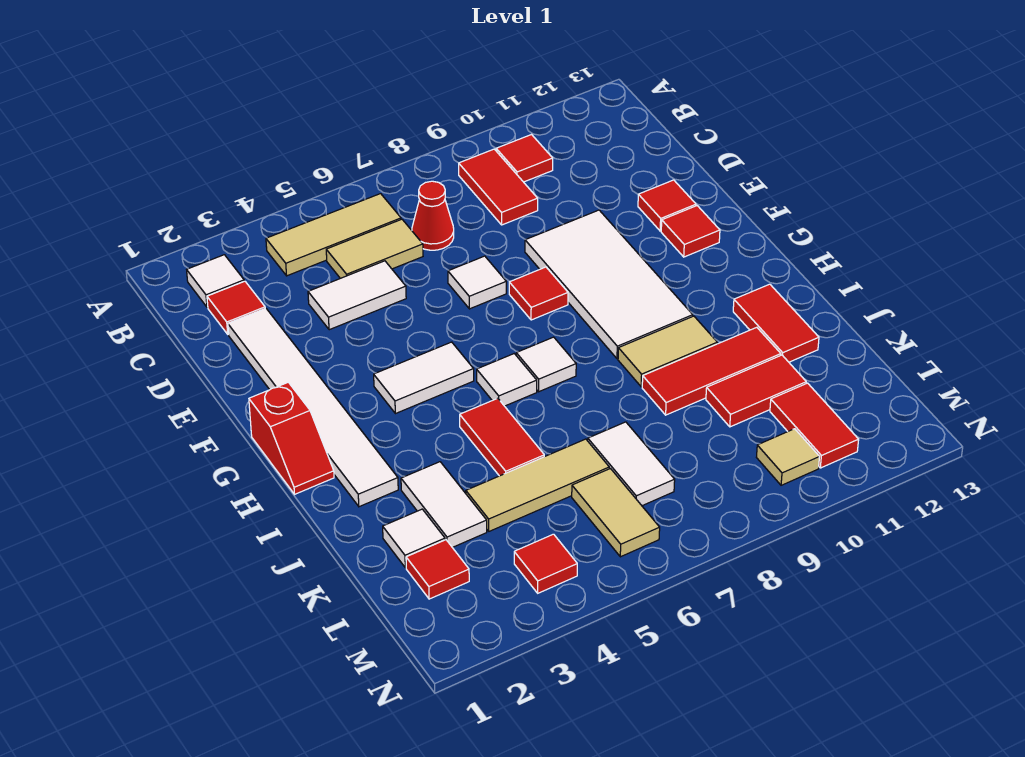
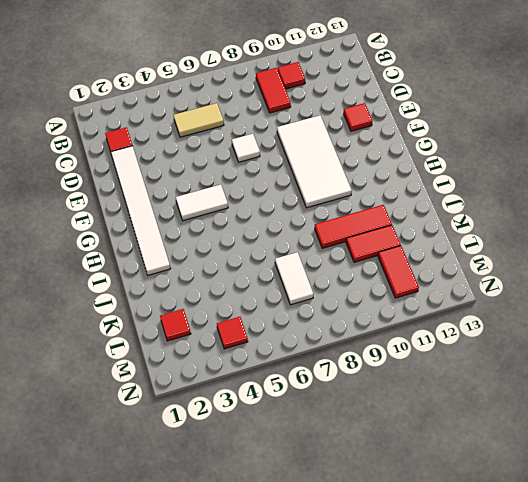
none -> white 1x1 tile [187,255,244,307]
none -> tan 1x3 tile [266,194,401,276]
none -> red 1x1 cone [412,181,454,250]
none -> white 1x2 tile [308,261,406,330]

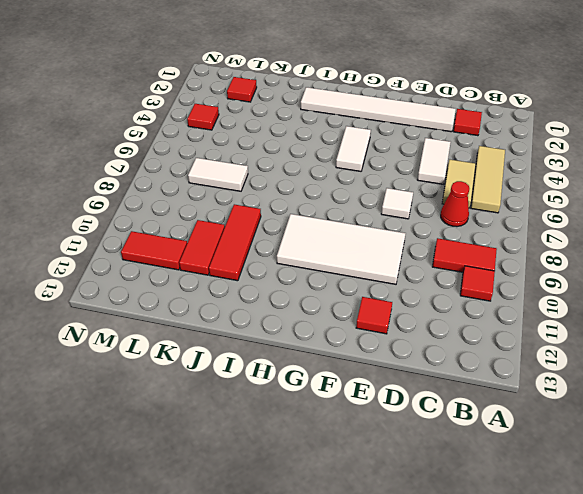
none -> white 1x1 tile [187,255,244,307]
none -> red 1x1 tile [509,267,568,320]
none -> red 1x1 tile [661,206,720,257]
none -> red 1x2 slope [249,382,334,494]

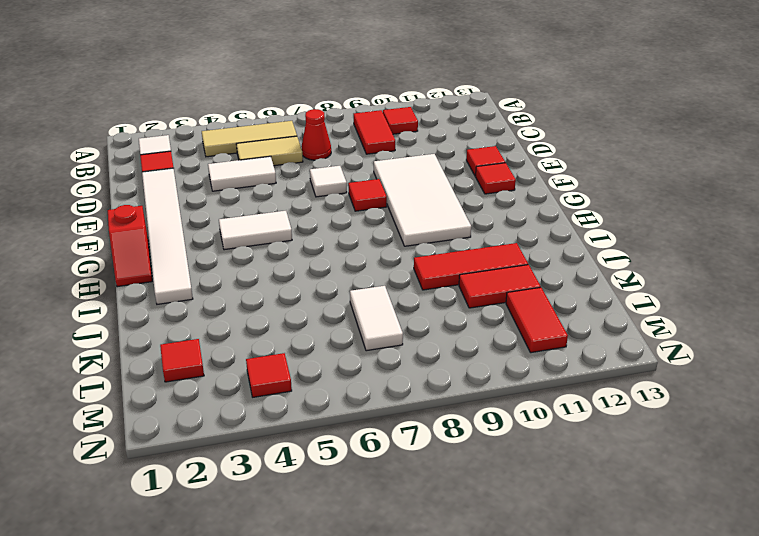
none -> white 1x1 tile [477,354,537,406]
none -> white 1x1 tile [516,337,576,392]
none -> red 1x2 tile [460,398,544,476]
none -> tan 1x2 tile [618,316,717,387]

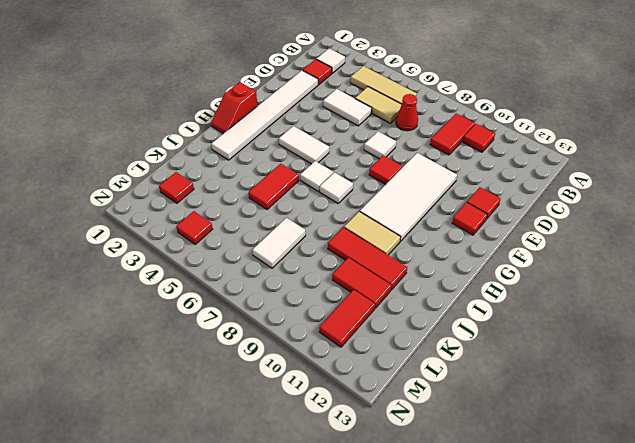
none -> red 1x2 tile [733,284,819,362]
none -> white 1x2 tile [401,462,487,547]
none -> white 1x1 tile [383,509,445,568]
none -> tan 1x3 tile [466,439,609,531]

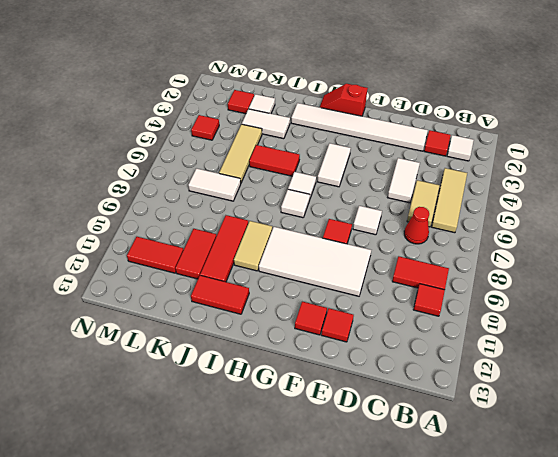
none -> tan 1x2 tile [572,469,660,557]
none -> tan 1x1 tile [756,429,819,485]

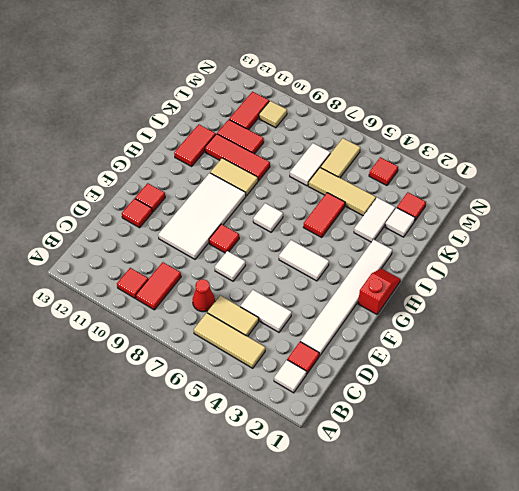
none -> white 1x1 tile [477,354,537,406]

